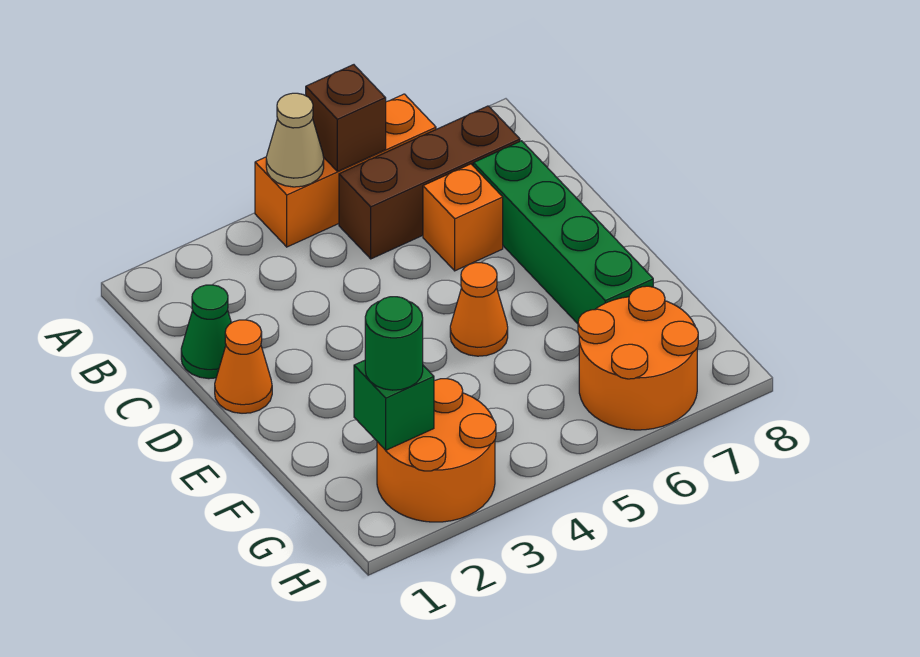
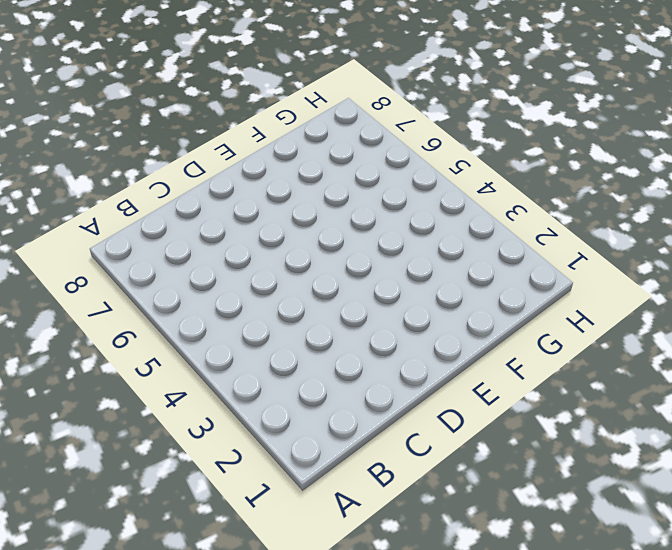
none -> orange 1x3 brick [255,94,436,247]
none -> brown 1x3 brick [339,106,520,259]
none -> green 1x1 cone [181,285,231,379]

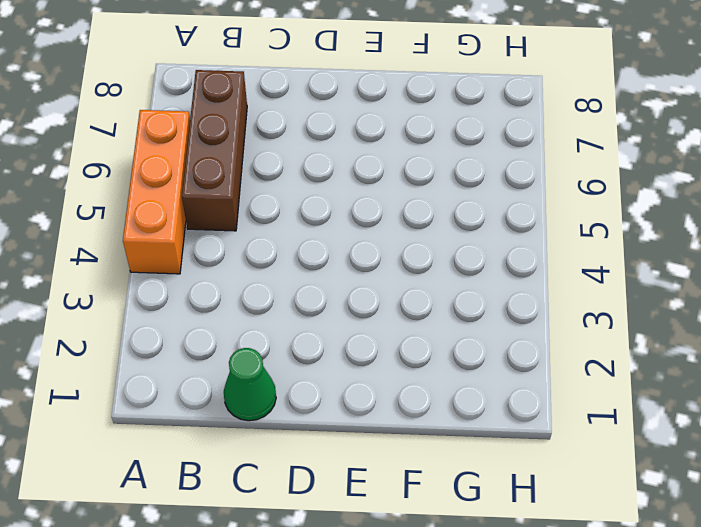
none -> orange 1x1 brick [423,164,503,271]
none -> green 1x4 brick [473,141,653,324]
none -> orange 1x1 cone [215,320,272,413]

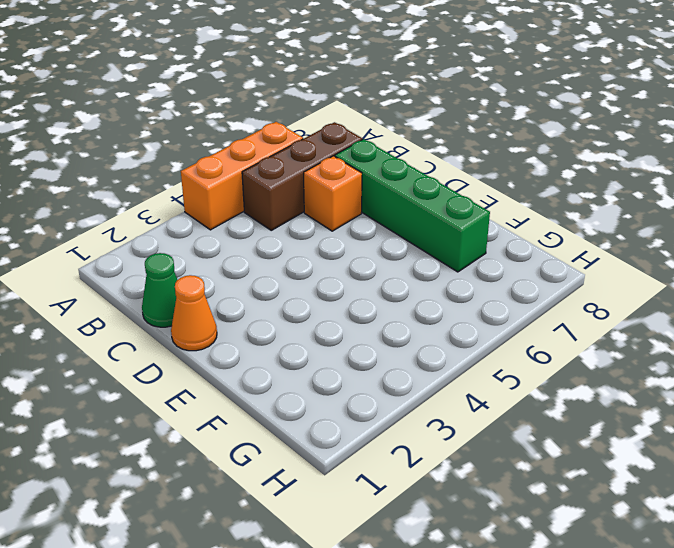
none -> orange 1x1 cone [450,263,508,356]
none -> orange 2x2 round brick [377,379,496,522]
none -> orange 2x2 round brick [578,286,698,430]

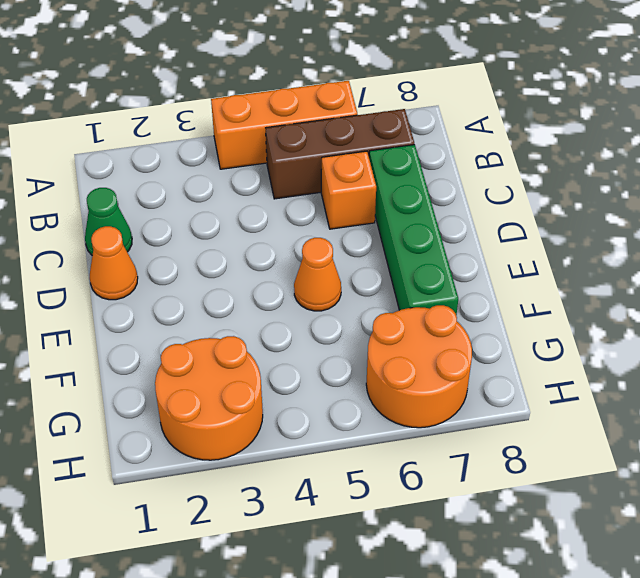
none -> tan 1x1 cone [266,93,324,187]
none -> brown 1x1 brick [306,65,386,171]
none -> green 1x1 brick [354,360,434,450]

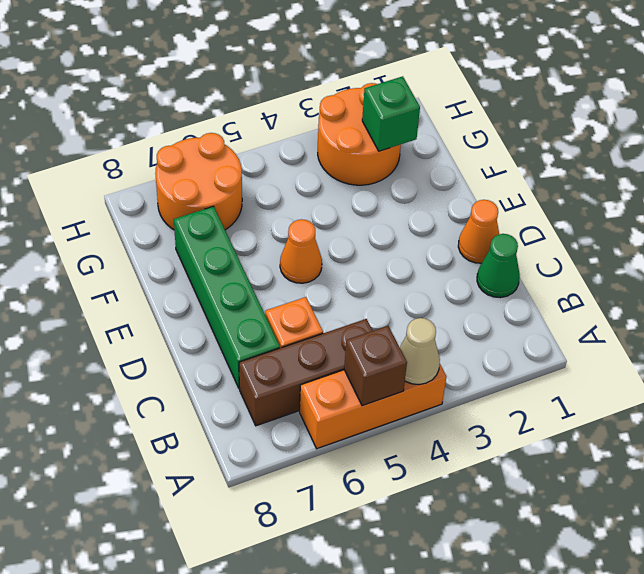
none -> green 1x1 round brick [365,297,423,390]

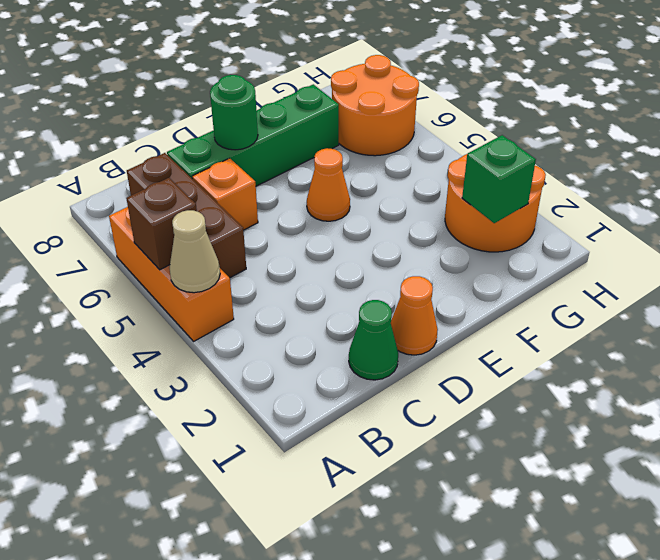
green 1x1 round brick [210,75,258,150] -> green 1x1 round brick moved to [365,297,423,390]

